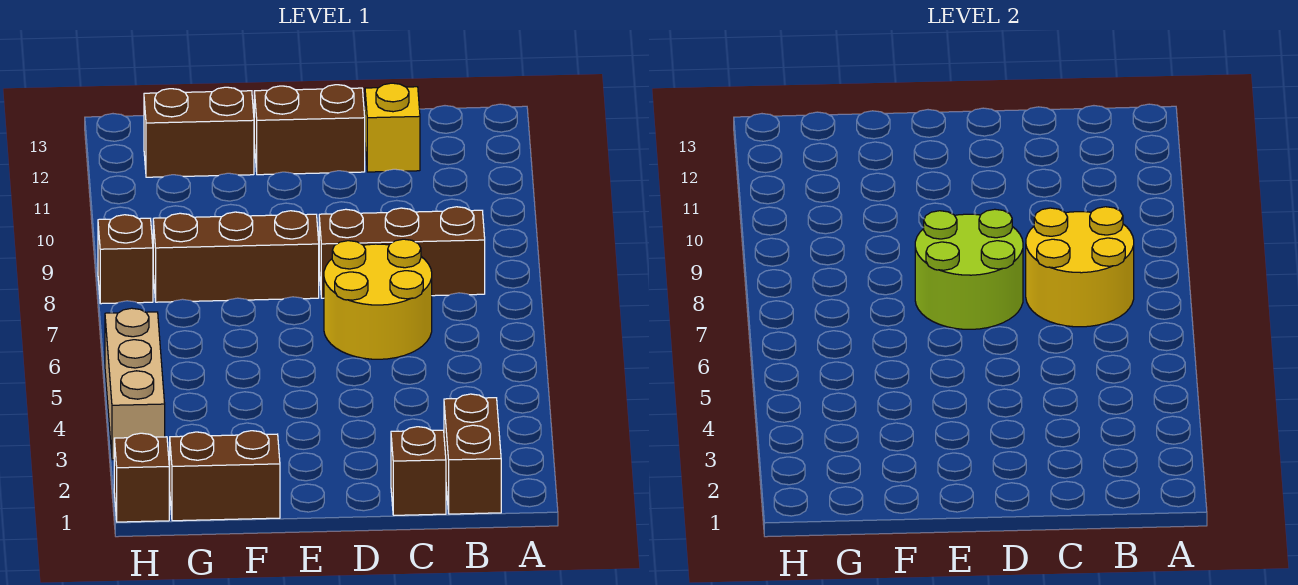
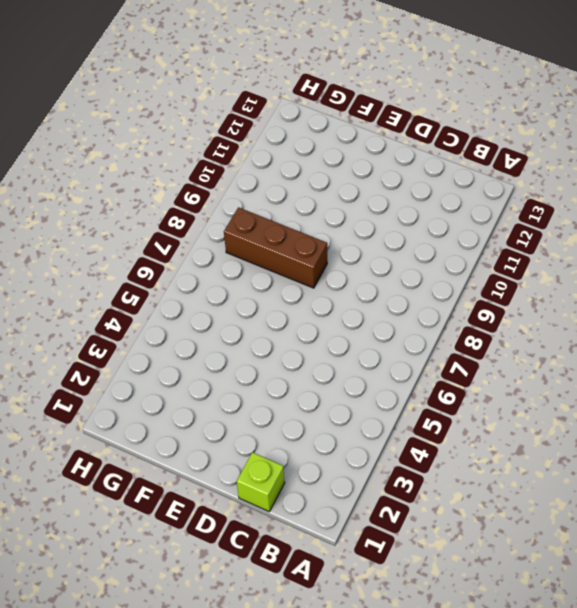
lime 1x1 brick [237,452,285,511] -> brown 1x1 brick [391,427,446,515]
none -> brown 1x2 brick [444,394,501,514]
none -> brown 1x3 brick [319,207,485,298]
none -> yellow 2x2 round brick [324,239,432,359]

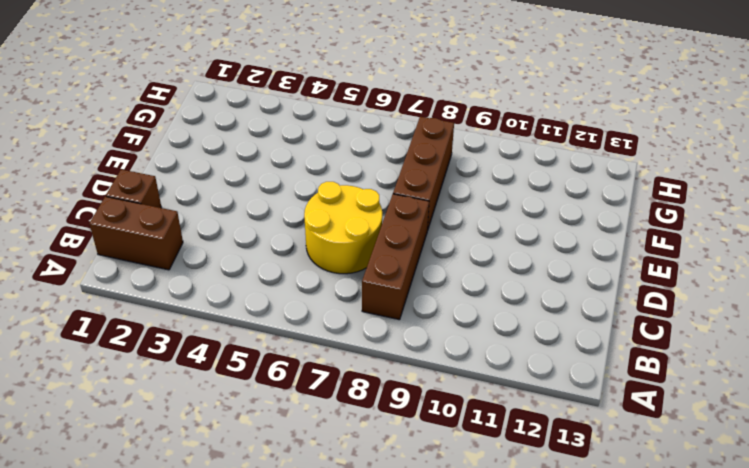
none -> yellow 1x1 brick [365,83,420,172]
none -> brown 1x2 brick [254,85,365,175]
none -> brown 1x2 brick [170,431,280,521]

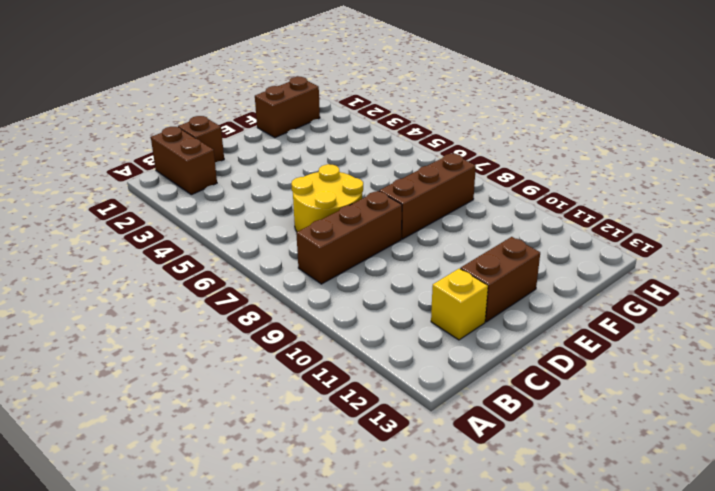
none -> brown 1x2 brick [144,87,254,177]
none -> brown 1x1 brick [114,433,169,522]
none -> tan 1x3 brick [105,308,165,460]

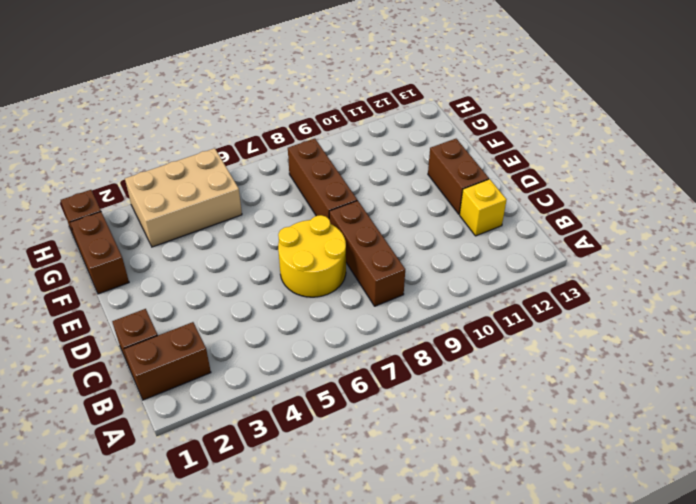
tan 2x3 brick [125,148,242,247] -> tan 1x3 brick [105,308,165,460]
none -> brown 1x2 brick [144,87,254,177]
none -> brown 1x1 brick [98,215,153,304]
none -> yellow 2x2 round brick [1026,207,1134,327]

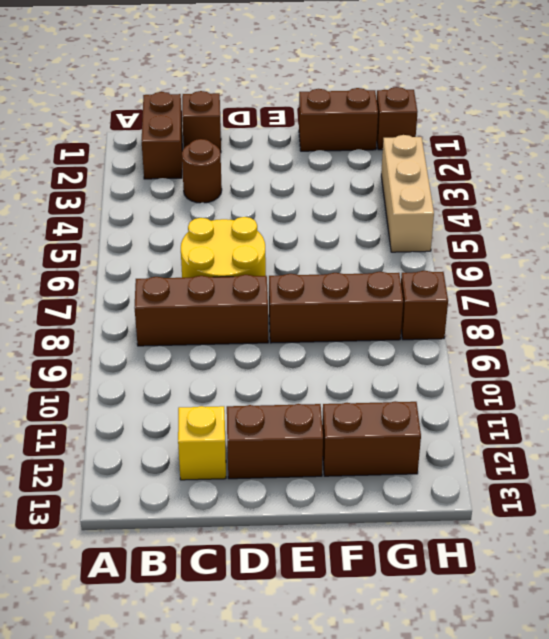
brown 1x1 round brick [182,139,222,203] -> none
none -> yellow 2x2 round brick [1026,207,1134,327]
none -> lime 2x2 round brick [915,209,1023,329]

